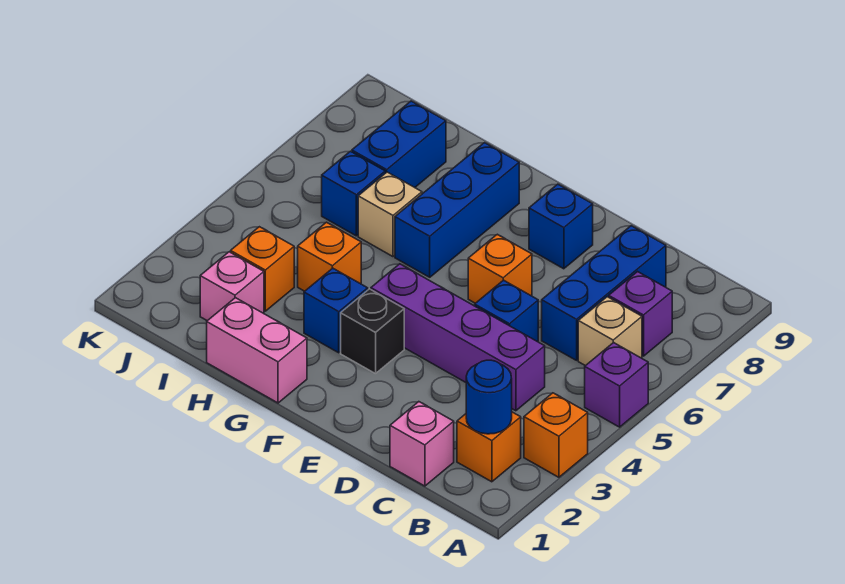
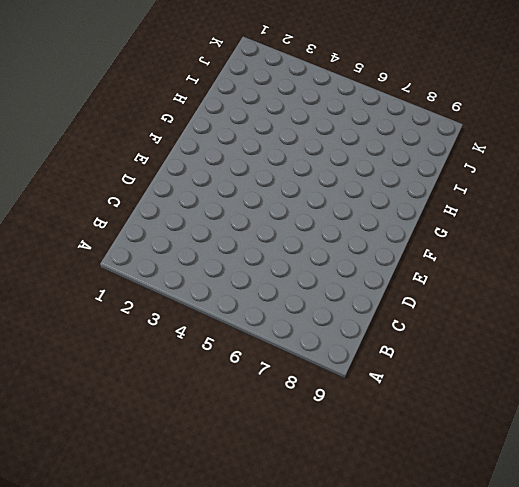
none -> orange 1x1 brick [524,393,588,477]
none -> purple 1x1 brick [585,343,648,427]
none -> orange 1x1 brick [457,412,521,482]

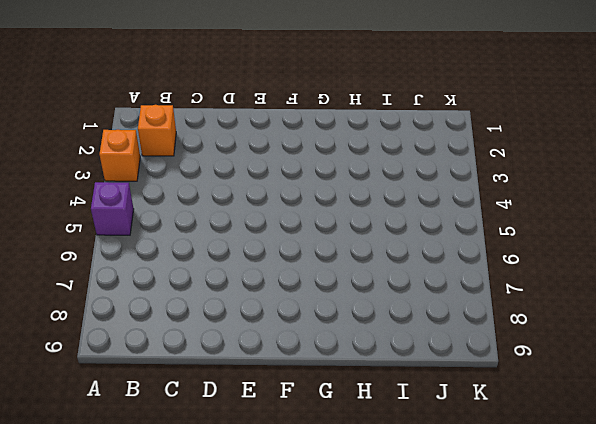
none -> tan 1x1 brick [578,297,642,366]
none -> purple 1x1 brick [609,272,672,356]
none -> pink 1x1 brick [390,402,454,486]

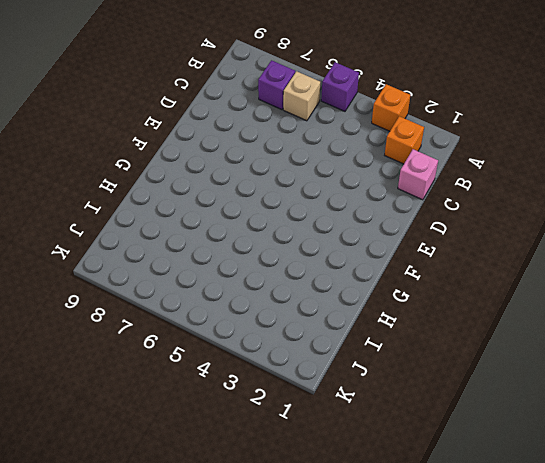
none -> purple 1x4 brick [371,264,545,411]
none -> blue 1x3 brick [542,226,666,360]
none -> blue 1x1 brick [475,280,538,342]

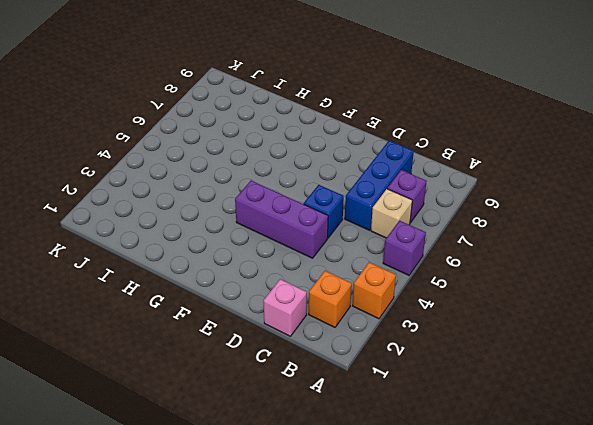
purple 1x3 brick [235,181,328,258] -> purple 1x4 brick [371,264,545,411]
none -> orange 1x1 brick [468,234,532,303]
none -> blue 1x1 brick [529,184,593,269]
none -> black 1x1 brick [341,289,404,374]

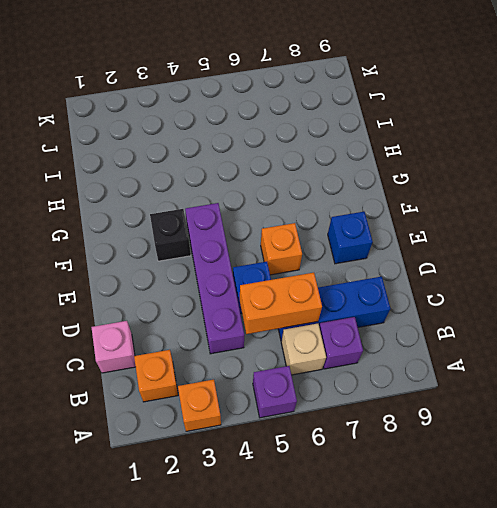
orange 1x2 brick [239,273,322,334] -> none
none -> pink 1x2 brick [207,298,307,403]
none -> blue 1x1 brick [304,268,368,353]
none -> blue 1x3 brick [395,143,519,277]

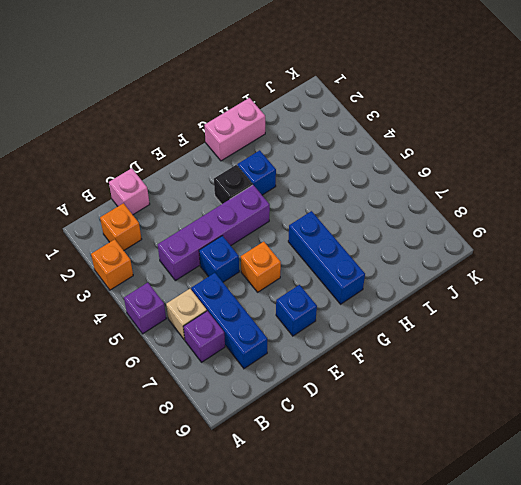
none -> orange 1x1 brick [298,222,361,291]
none -> tan 1x1 brick [358,172,422,257]
none -> pink 1x1 brick [200,252,264,321]

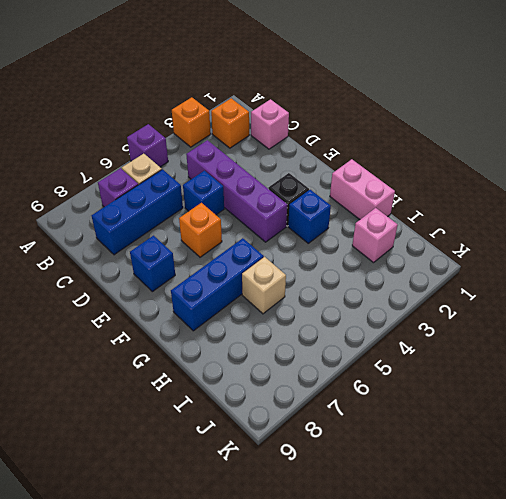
none -> orange 1x1 brick [298,222,361,291]
none -> orange 1x1 brick [231,227,294,311]
none -> blue 1x1 brick [322,151,385,236]

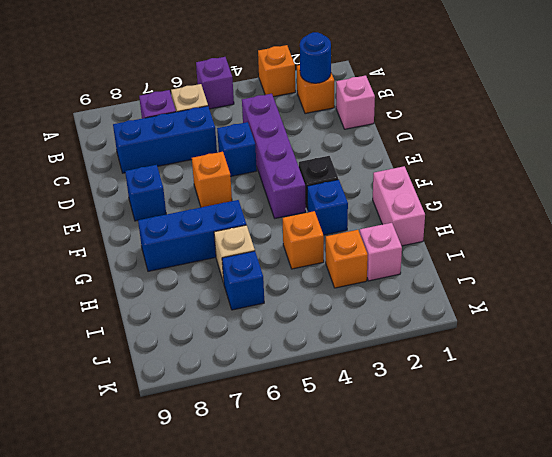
none -> blue 1x2 brick [352,101,446,187]

